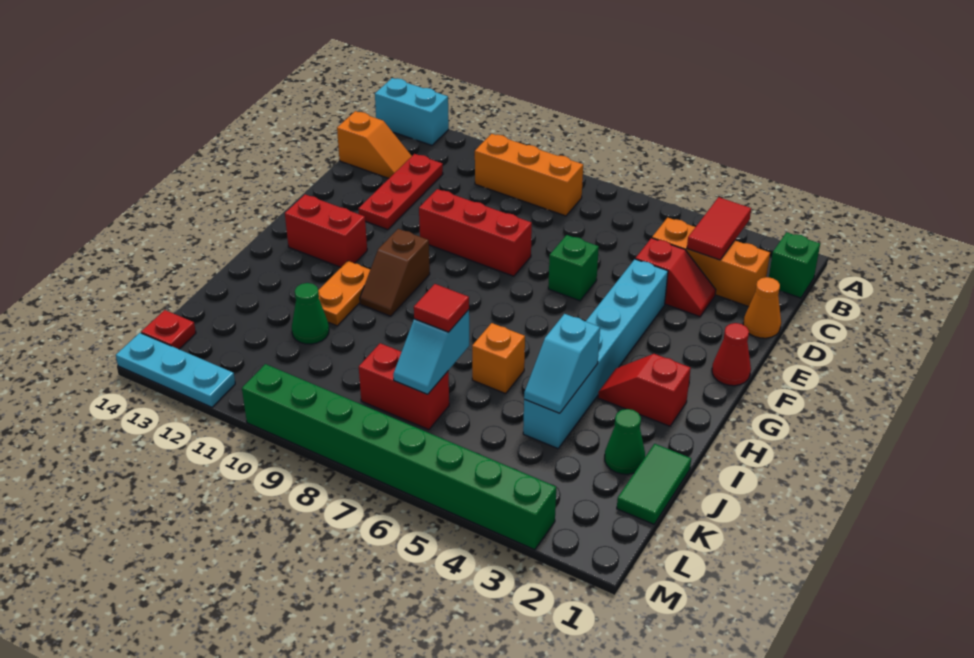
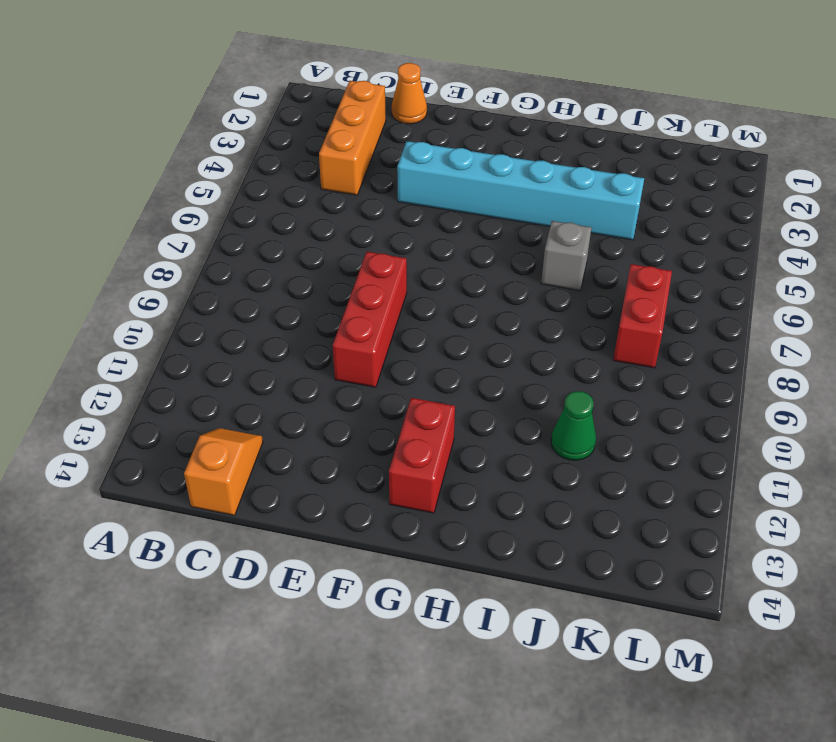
grey 1x1 brick [541,221,592,290] -> orange 1x1 brick [472,323,525,394]
none -> cyan 1x2 brick [375,78,449,145]
none -> green 1x1 brick [769,232,820,298]
none -> orange 1x3 brick [475,134,583,216]

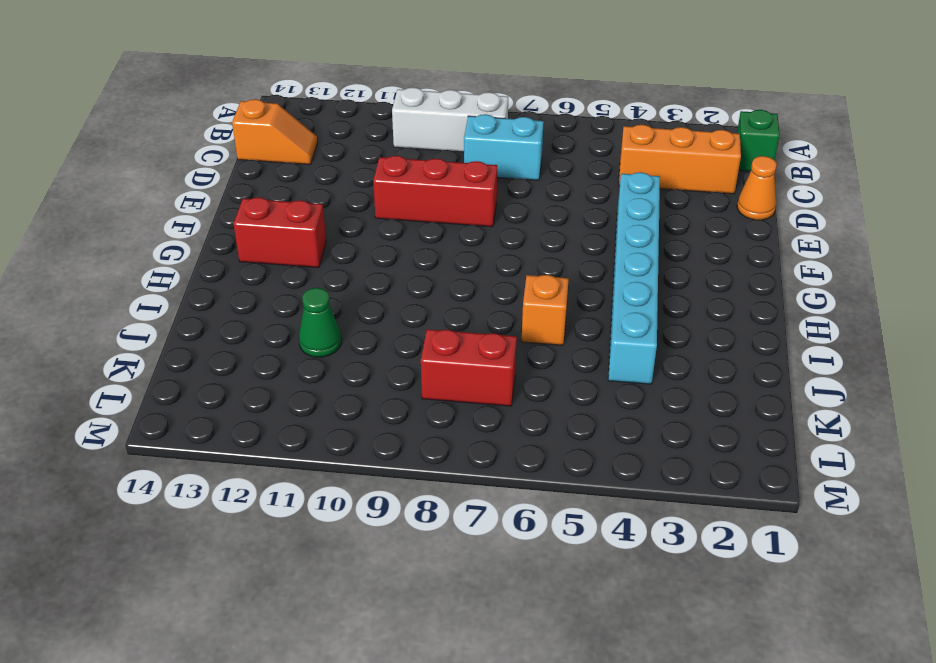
white 1x3 brick [392,87,508,152] -> orange 1x3 brick [475,134,583,216]
cyan 1x2 brick [464,114,544,180] -> cyan 1x2 brick moved to [375,78,449,145]
none -> red 1x3 plate [359,154,443,230]
none -> red 1x2 slope [636,238,716,317]
none -> green 1x1 brick [548,235,599,301]

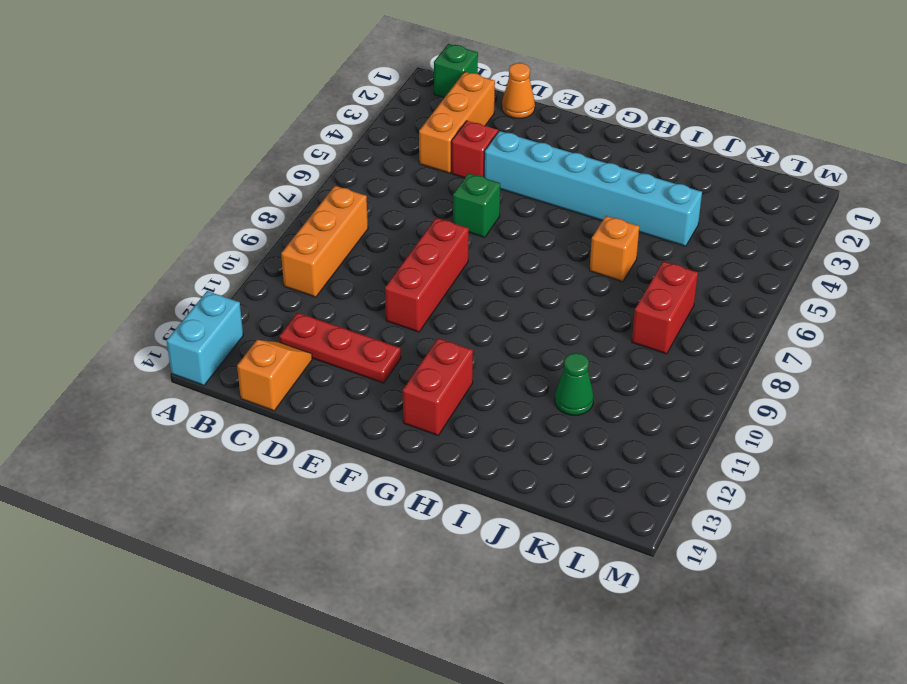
none -> red 1x1 cone [712,323,751,386]
none -> brown 1x2 slope [360,229,430,316]
none -> red 1x2 slope [598,354,691,426]

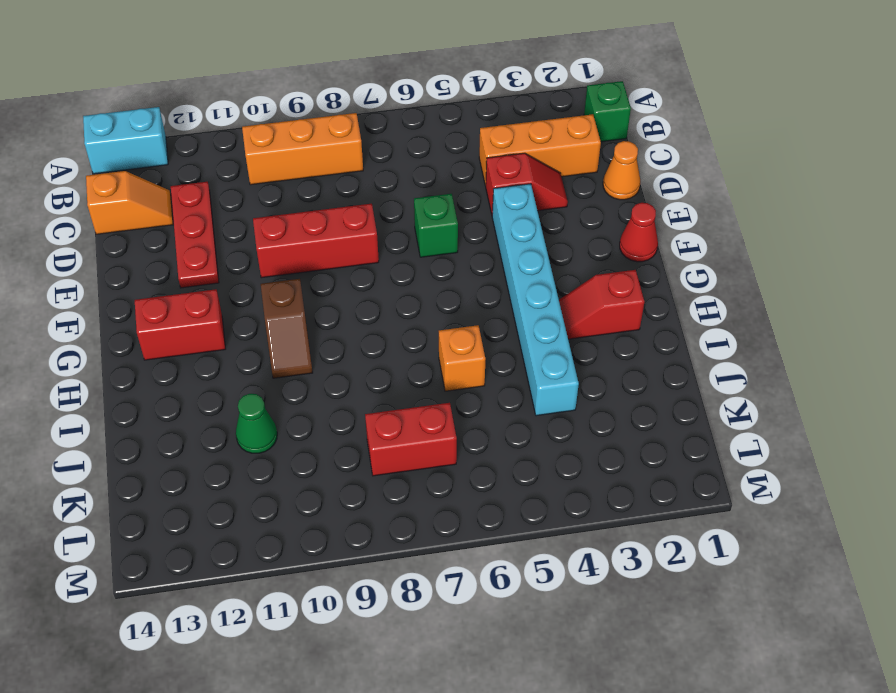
none -> orange 1x2 plate [318,261,370,326]
none -> green 1x2 tile [617,444,691,524]
none -> green 1x1 cone [605,409,645,474]

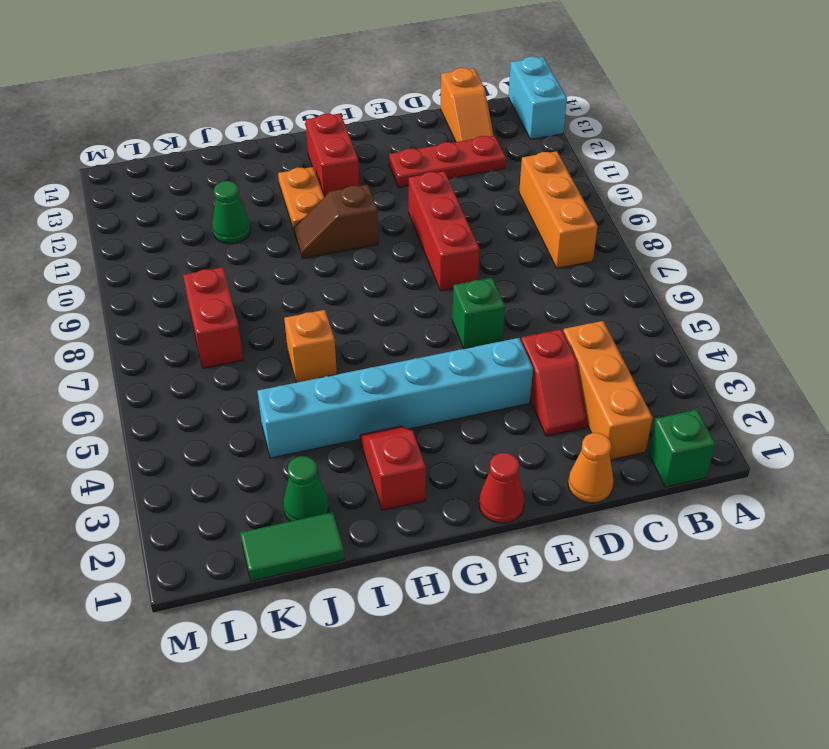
orange 1x2 plate [278,167,324,230] -> orange 1x2 plate turned to [318,261,370,326]
none -> red 1x1 plate [141,310,196,349]
none -> green 1x8 brick [242,364,556,550]
none -> cyan 1x3 plate [116,333,235,407]

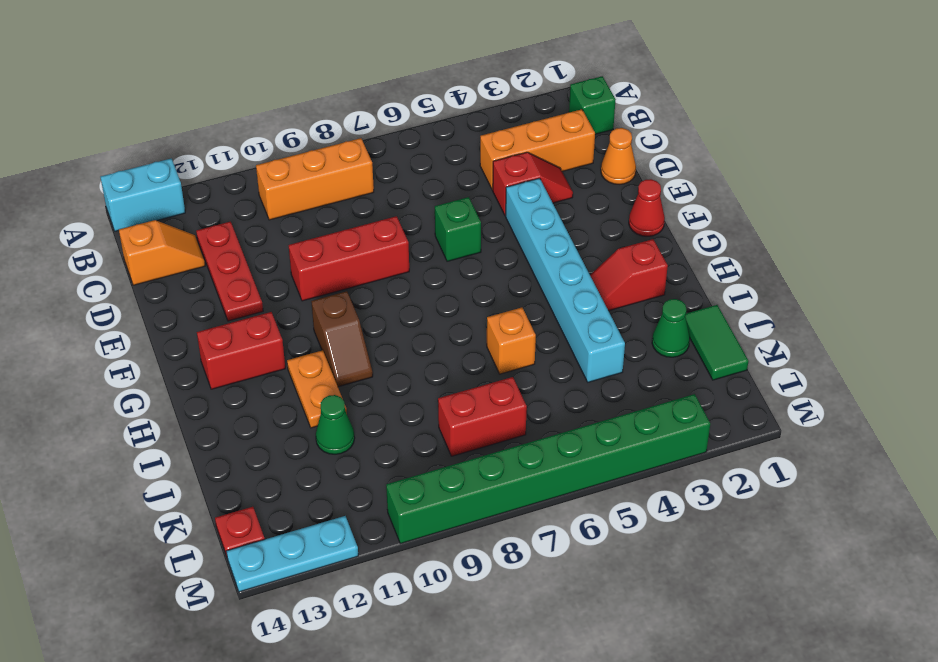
none -> red 1x2 tile [687,197,751,260]
none -> cyan 1x2 slope [524,314,600,413]
none -> cyan 1x2 slope [393,310,469,394]

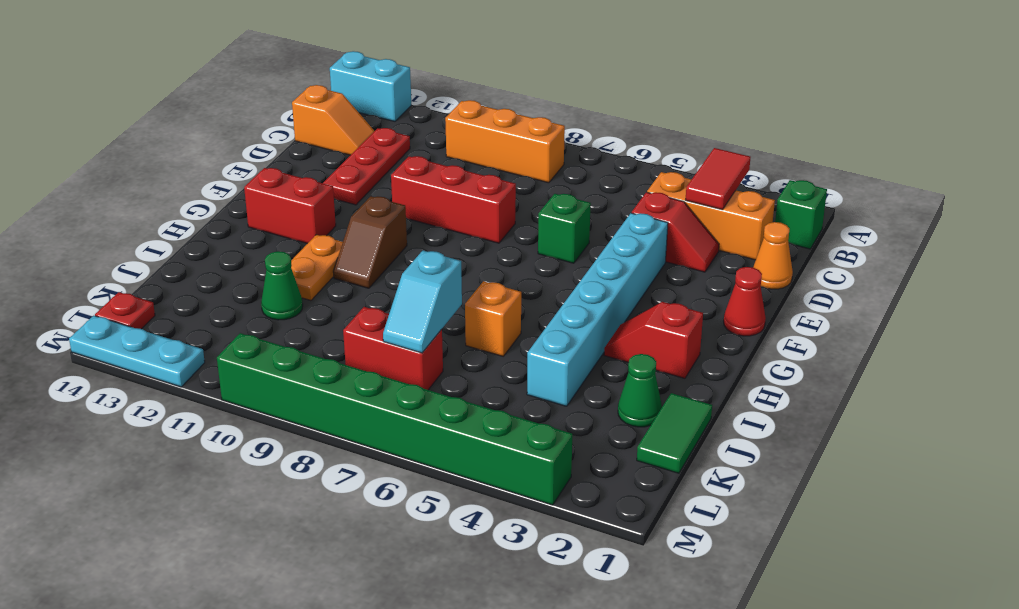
none -> cyan 1x2 slope [524,314,600,413]
none -> red 1x1 tile [414,284,469,332]

